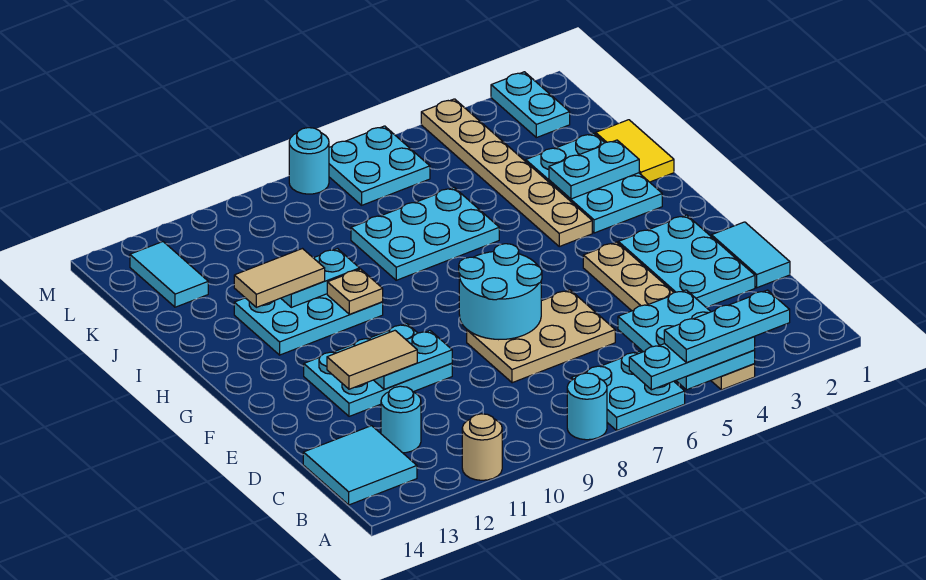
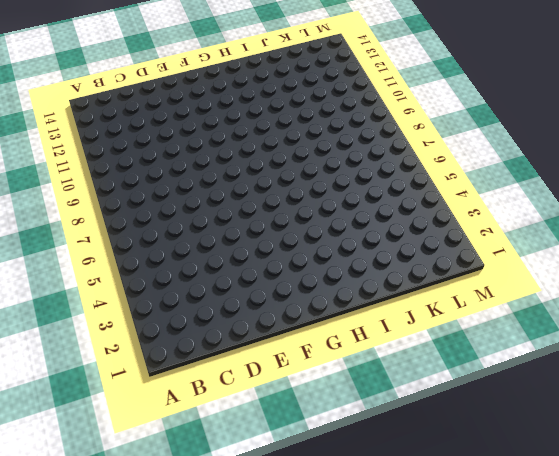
none -> tan 1x6 plate [583,242,755,390]
none -> cyan 2x2 plate [571,351,685,430]
none -> cyan 1x1 round brick [567,373,607,440]

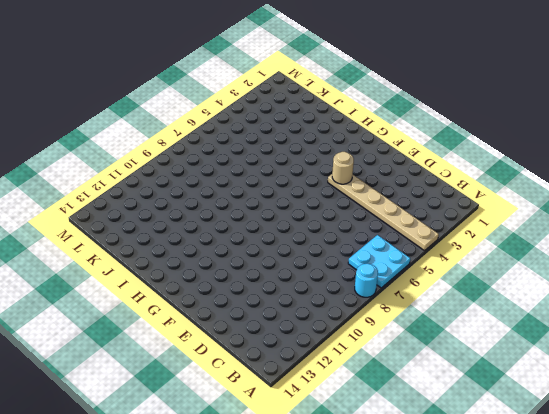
tan 1x1 round brick [332,152,354,184] -> tan 1x1 round brick moved to [462,414,502,480]
none -> cyan 2x2 tile [303,426,417,505]
none -> cyan 1x1 round brick [381,386,421,453]
none -> cyan 1x2 tile [711,222,790,288]

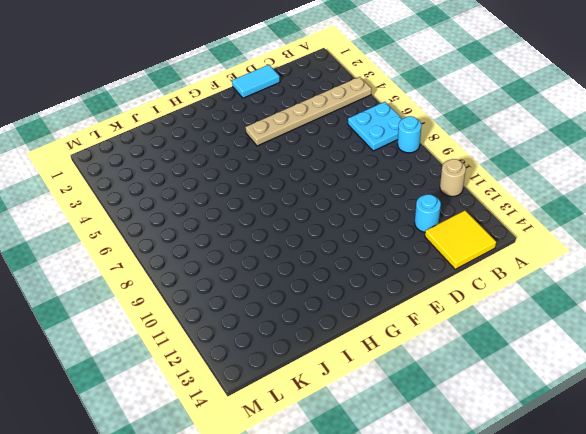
yellow 2x2 tile [425,210,496,269] -> cyan 2x2 tile [303,426,417,505]
none -> cyan 2x3 plate [618,215,755,307]
none -> tan 2x3 plate [467,290,615,383]
none -> cyan 2x3 plate [304,324,452,416]

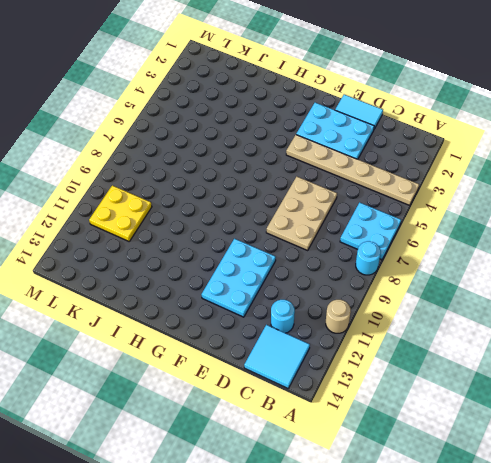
yellow 2x2 plate [89,186,152,241] -> none
none -> cyan 2x3 plate [526,133,662,233]
none -> tan 1x6 plate [421,99,592,246]
none -> cyan 2x3 plate [234,294,383,355]

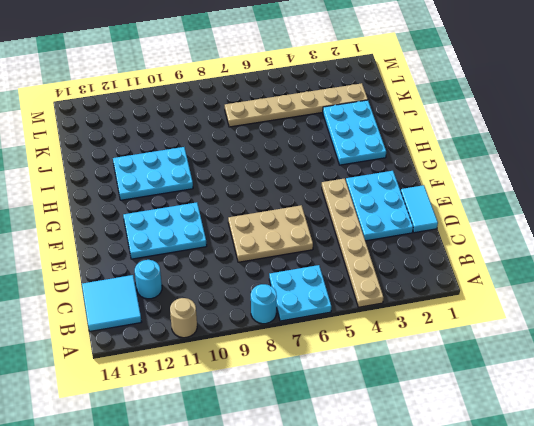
tan 1x6 plate [225,83,368,127] -> tan 1x6 plate turned to [421,99,592,246]
none -> yellow 1x2 tile [596,120,674,182]
none -> cyan 2x3 plate [351,188,499,280]
none -> cyan 1x2 tile [130,242,208,307]

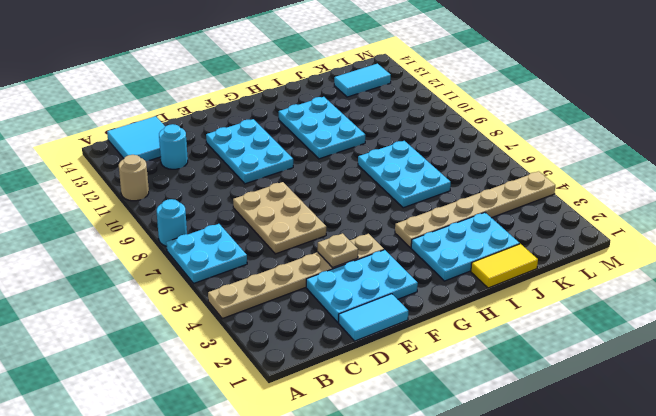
tan 1x1 plate [318,233,358,267] -> tan 1x1 plate moved to [327,269,383,314]
none -> cyan 1x2 plate [491,72,570,138]
none -> cyan 2x2 plate [329,126,430,205]
none -> cyan 1x1 round brick [289,128,329,194]

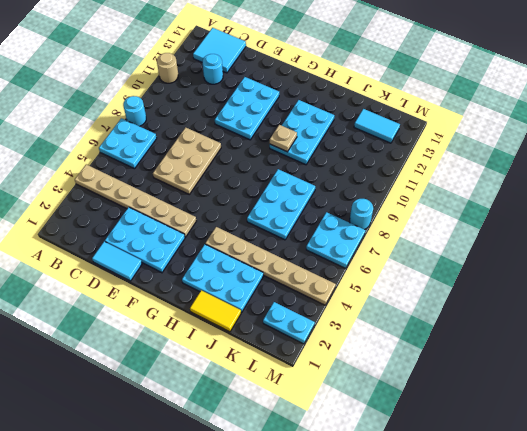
none -> cyan 2x3 plate [618,290,755,390]
none -> cyan 2x2 round brick [459,244,542,340]
none -> cyan 1x2 plate [374,331,452,389]

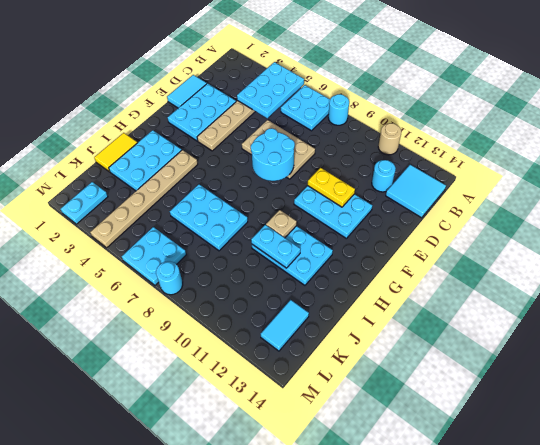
yellow 1x2 plate [308,168,355,207] -> cyan 1x2 plate [374,331,452,389]
none -> cyan 1x2 plate [549,140,639,199]
none -> cyan 1x3 plate [629,337,755,390]
none -> tan 1x2 tile [327,331,417,389]

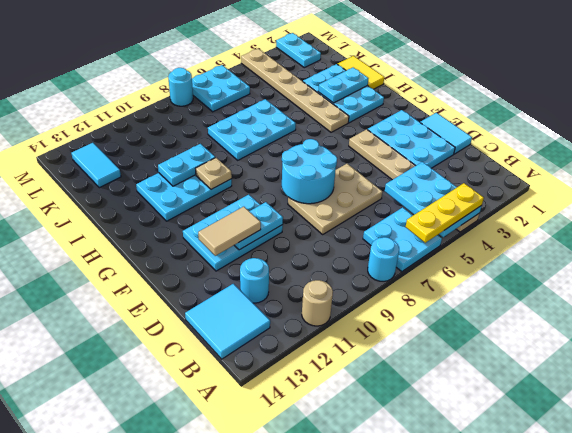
yellow 1x3 plate [406,183,484,243] -> cyan 1x3 plate [629,337,755,390]
none -> tan 1x2 tile [234,249,325,307]
none -> cyan 1x3 plate [664,290,790,363]

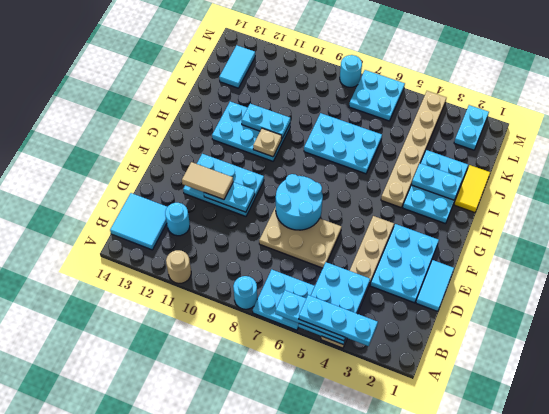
none -> tan 1x2 tile [234,249,325,307]

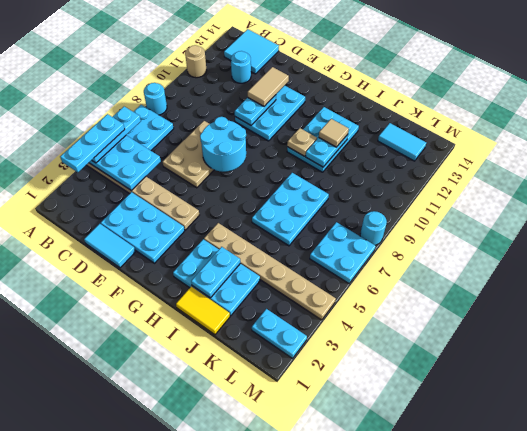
tan 1x1 tile [319,119,349,147] -> tan 1x2 tile [234,249,325,307]

